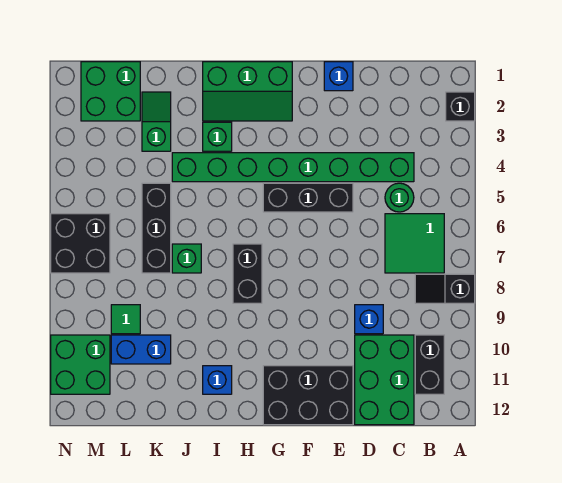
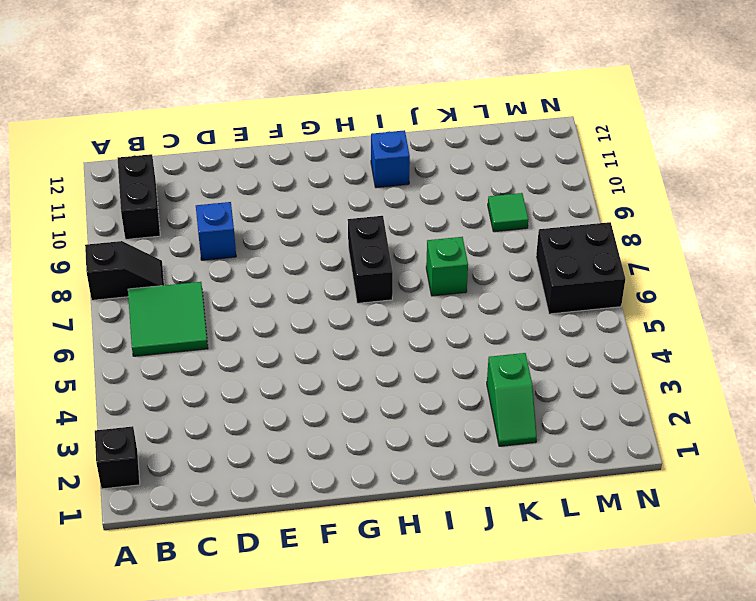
none -> green 1x8 brick [172,153,414,182]
none -> green 1x1 round brick [385,183,414,212]
none -> green 2x3 brick [355,335,414,425]

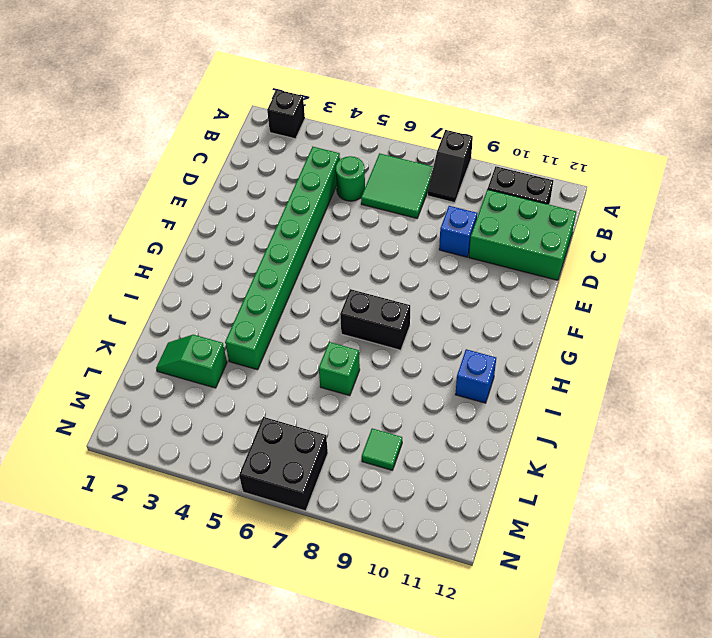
none -> blue 1x1 brick [324,62,353,91]
none -> black 1x3 brick [263,183,353,212]
none -> black 2x3 brick [263,366,353,425]

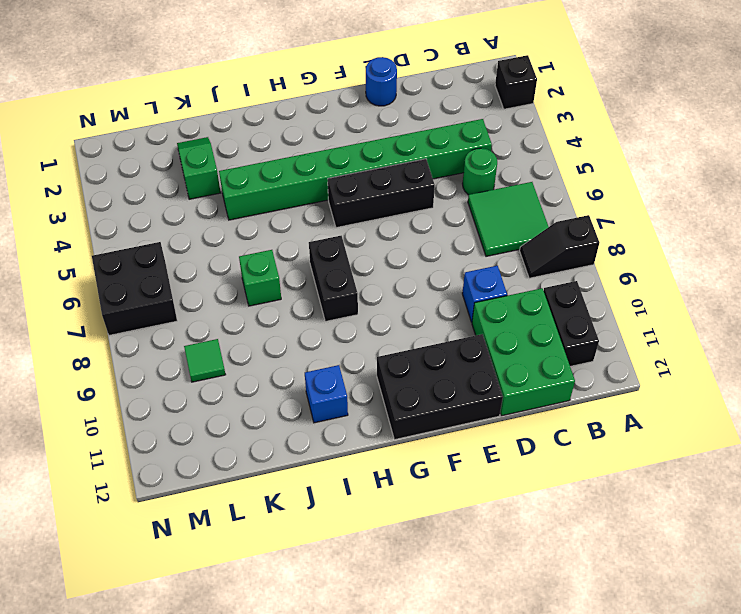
blue 1x1 round brick [366,57,397,106] -> blue 1x1 brick [324,62,353,91]
none -> green 2x3 slope [203,62,292,121]
none -> green 1x1 brick [203,122,232,151]
none -> black 1x3 brick [142,183,171,273]

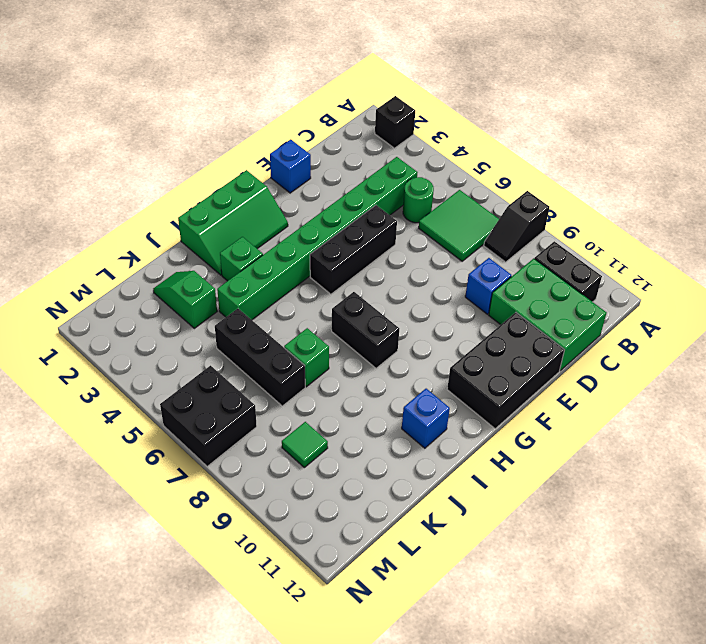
none -> blue 1x2 brick [111,335,171,364]
none -> green 2x2 brick [81,62,140,121]
none -> green 2x2 brick [51,335,110,394]

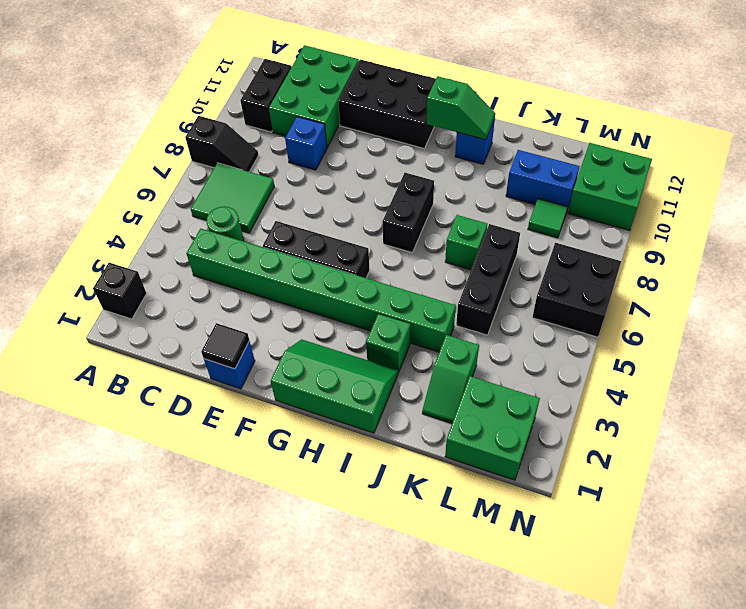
black 1x1 tile [201,323,249,369] -> none
green 1x2 slope [427,76,495,140] -> none

